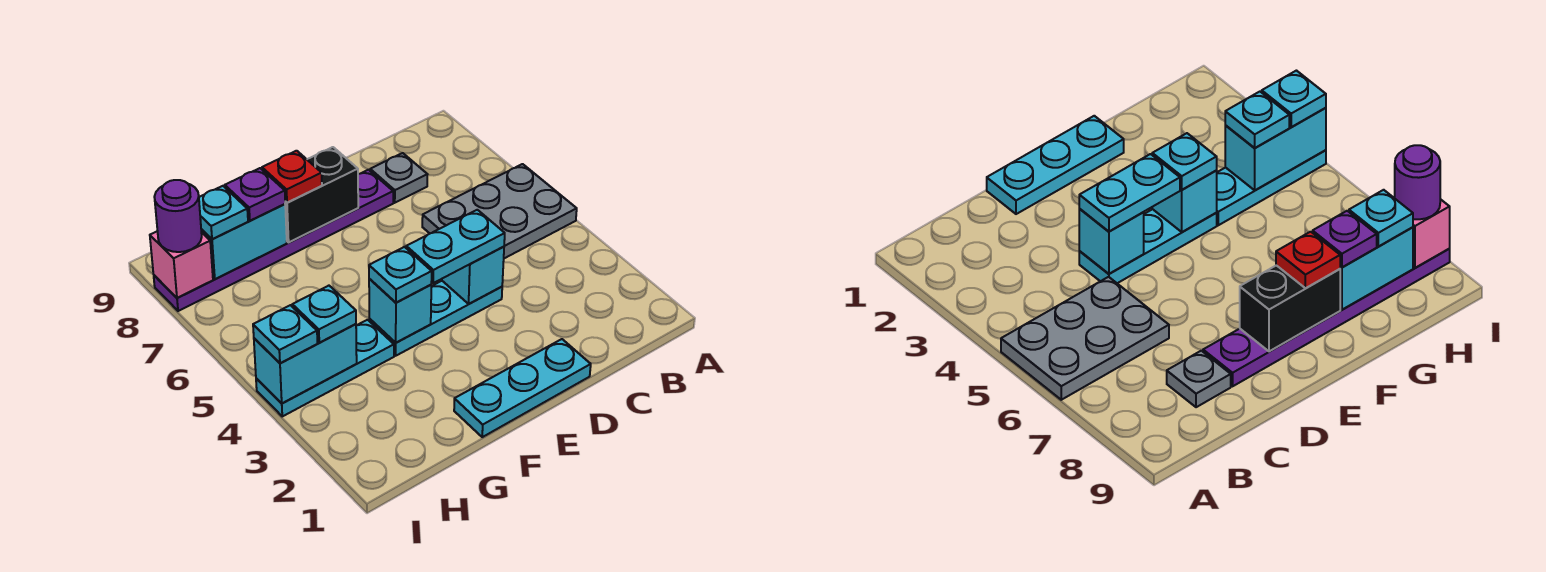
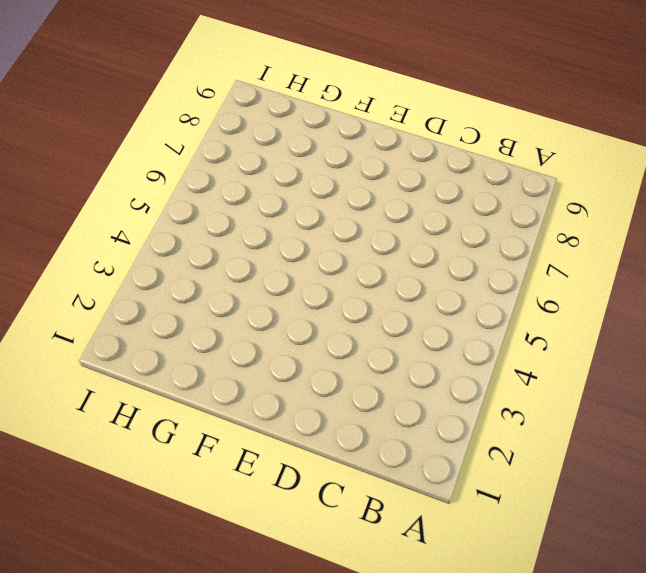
none -> grey 2x3 plate [422,164,577,258]
none -> grey 1x1 plate [370,153,428,203]
none -> cyan 1x3 plate [454,339,591,437]

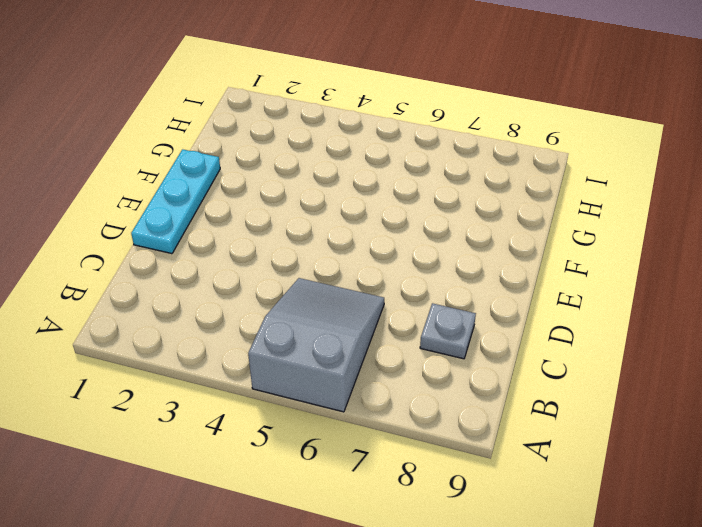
grey 2x3 slope [248,278,384,412] -> grey 2x3 plate [422,164,577,258]
none -> cyan 1x3 plate [369,281,502,356]
none -> purple 1x6 plate [154,170,393,311]
none -> cyan 1x3 plate [256,320,394,416]

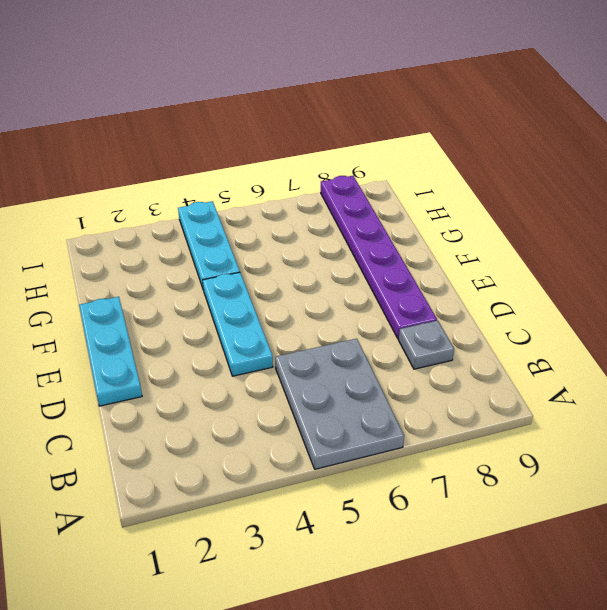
none -> cyan 1x1 brick [442,247,504,304]
none -> black 1x2 brick [285,147,358,242]
none -> cyan 1x1 brick [369,279,431,343]

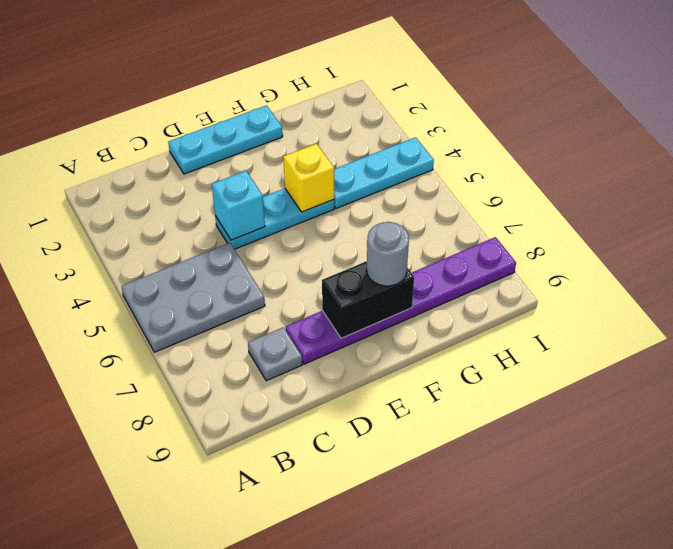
yellow 1x1 brick [283,144,334,212] -> cyan 1x1 brick [369,279,431,343]
grey 1x1 round brick [367,222,409,286] -> red 1x1 plate [262,151,322,203]
none -> cyan 1x2 brick [201,204,287,279]
none -> cyan 1x2 brick [254,324,357,403]
none -> pink 1x1 brick [150,231,213,298]

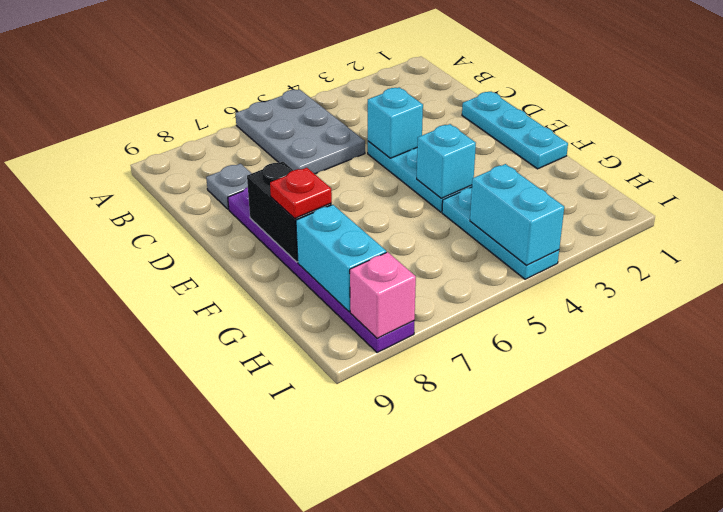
none -> cyan 1x2 plate [406,210,505,283]
none -> cyan 1x1 plate [369,247,432,303]
none -> purple 1x1 plate [225,168,285,221]

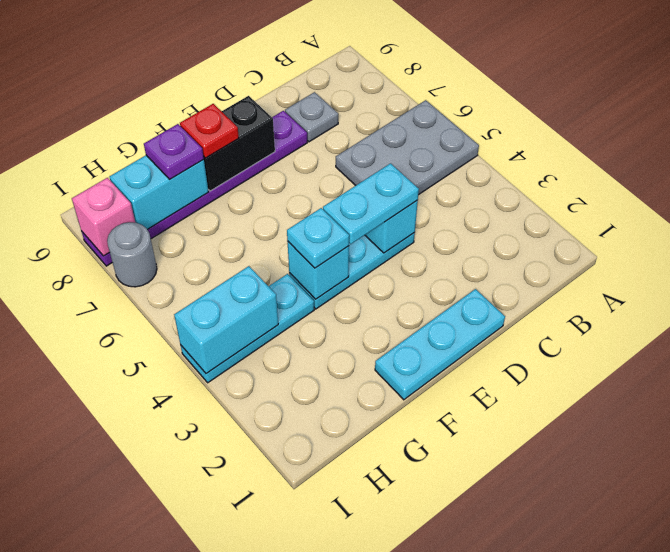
grey 1x1 round brick [107,222,157,287] -> none
none -> cyan 1x1 plate [292,286,356,343]
none -> cyan 1x1 plate [199,186,248,239]
none -> cyan 1x1 plate [253,305,317,363]

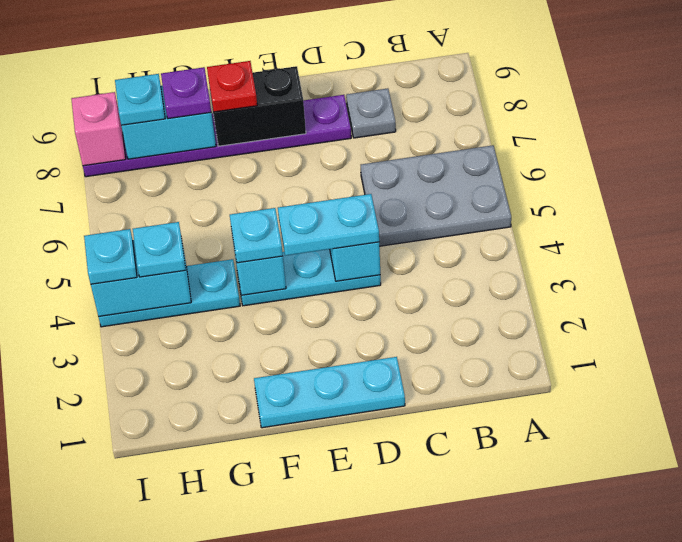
none -> purple 1x1 round brick [154,180,202,252]

